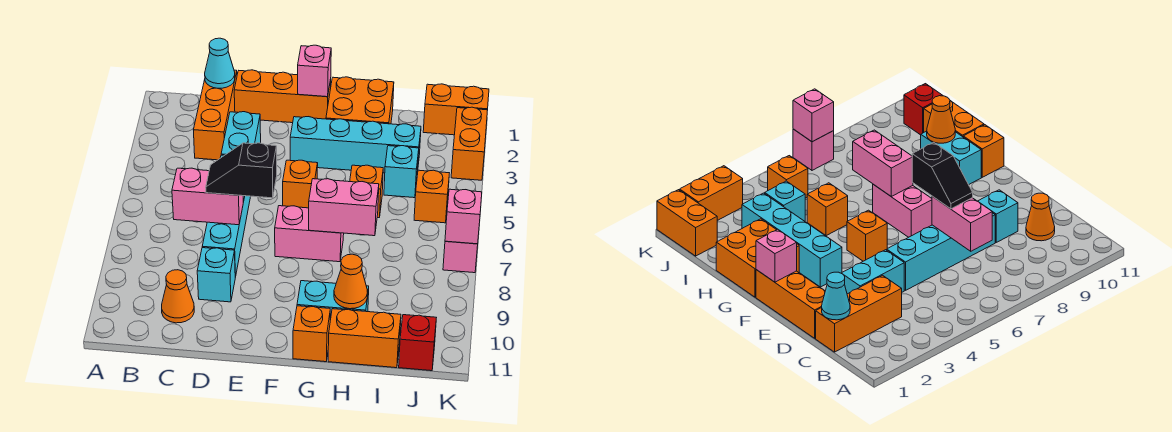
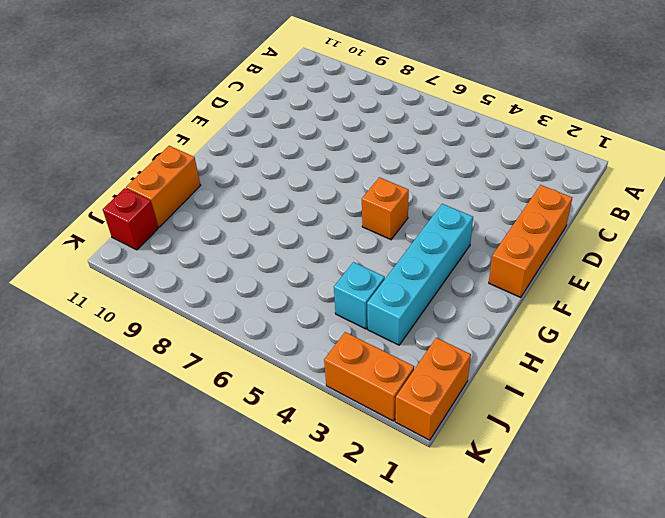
none -> orange 1x3 brick [194,70,237,160]
none -> orange 1x1 cone [162,270,194,323]
none -> cyan 1x2 brick [221,112,261,155]

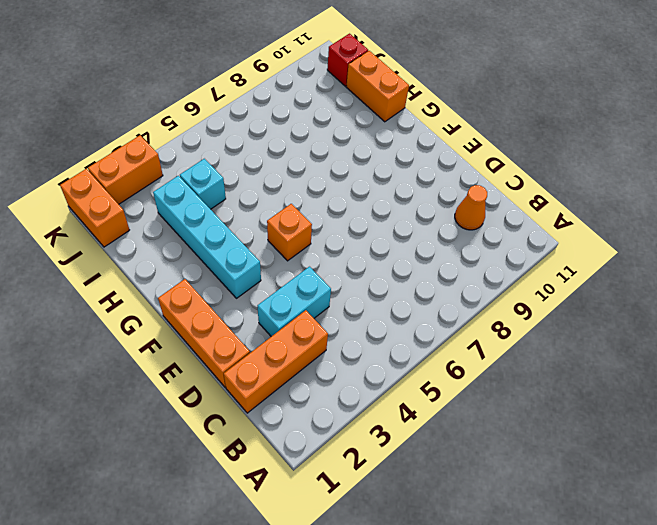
none -> cyan 1x4 brick [202,155,251,277]
none -> cyan 1x1 brick [197,248,235,302]
none -> pink 1x2 brick [275,206,344,262]

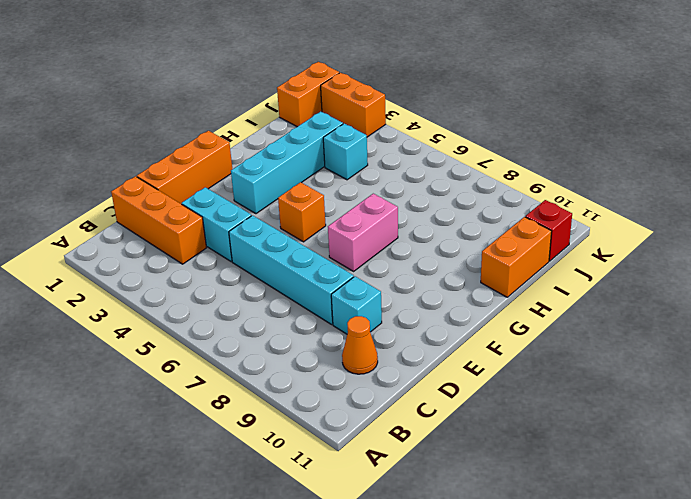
none -> orange 2x2 brick [326,77,394,124]
none -> cyan 1x2 brick [297,281,369,320]
none -> orange 1x1 brick [293,306,330,362]

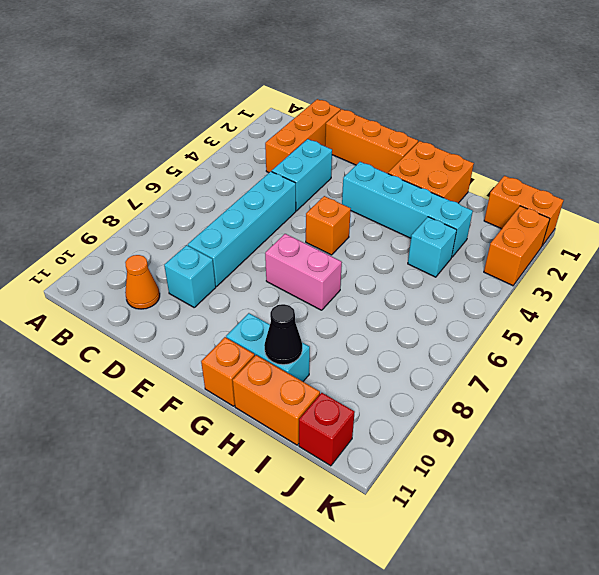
black 1x1 cone [264,304,302,365] -> orange 1x1 cone [334,254,368,309]
none -> orange 1x1 brick [350,165,383,218]
none -> orange 1x1 brick [414,170,449,223]
none -> pink 1x1 brick [443,241,478,273]

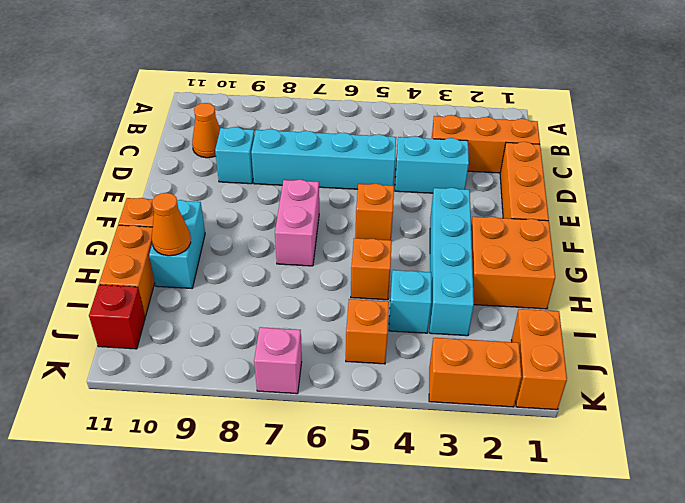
none -> cyan 1x1 cone [205,38,235,88]
none -> pink 1x2 brick [172,168,243,225]
none -> pink 1x1 brick [298,45,331,97]

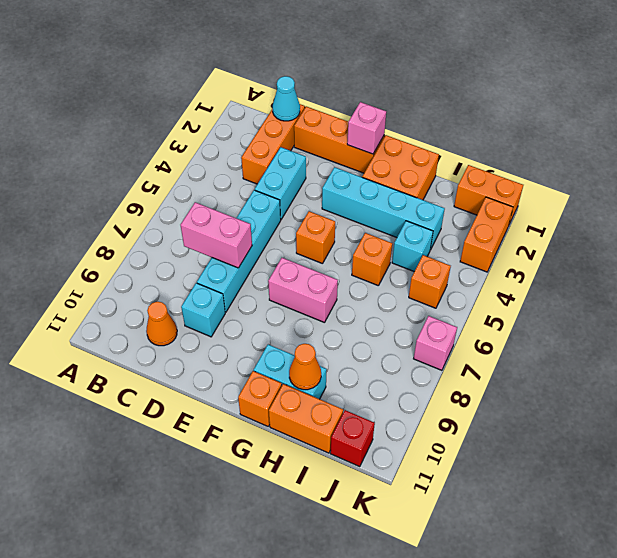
none -> pink 1x2 brick [309,179,379,236]
none -> pink 1x1 brick [445,189,482,244]
none -> black 1x2 slope [206,143,277,198]

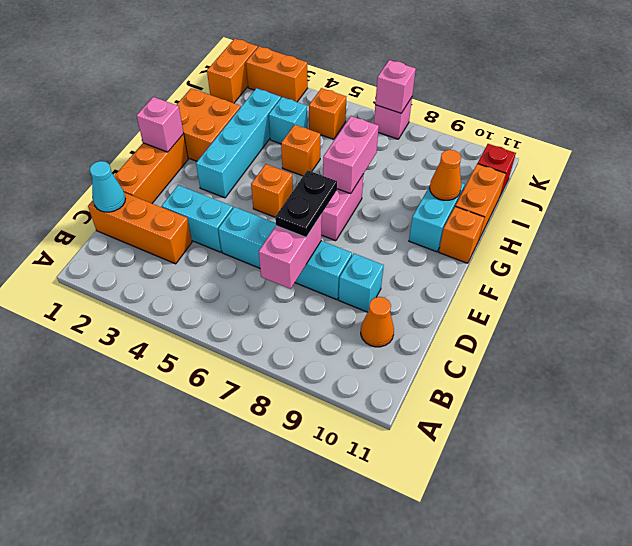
black 1x2 plate [275,170,337,237] -> black 1x2 slope [206,143,277,198]

